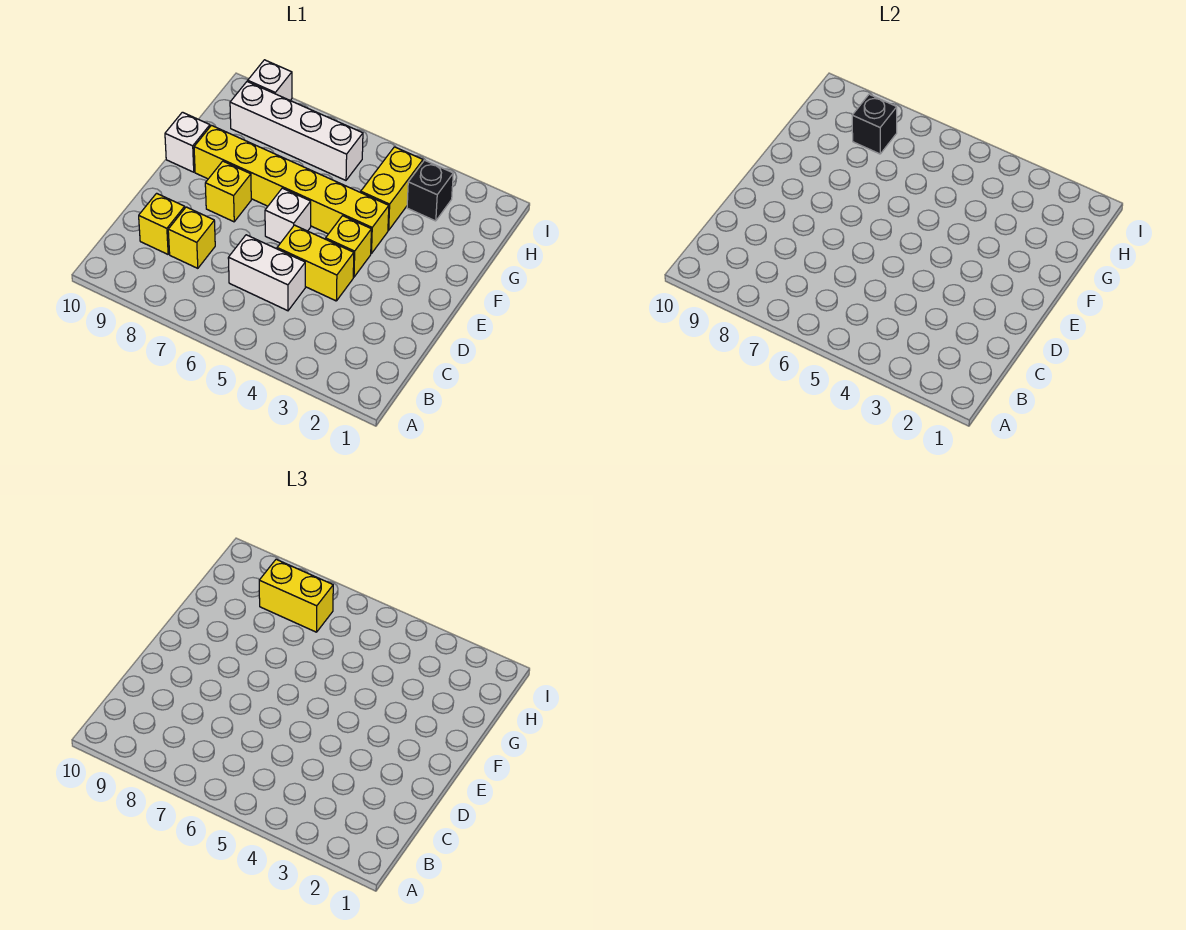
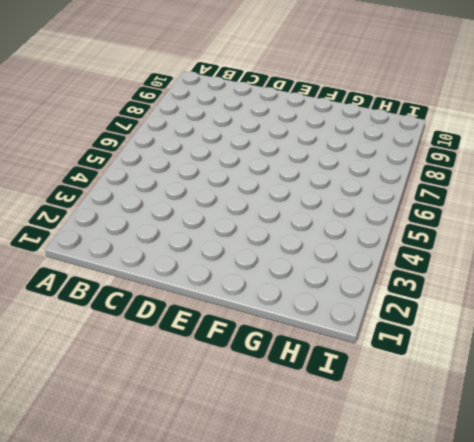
none -> white 1x2 brick [228,235,305,311]
none -> yellow 1x1 brick [168,207,215,268]
none -> yellow 1x1 brick [139,193,185,254]

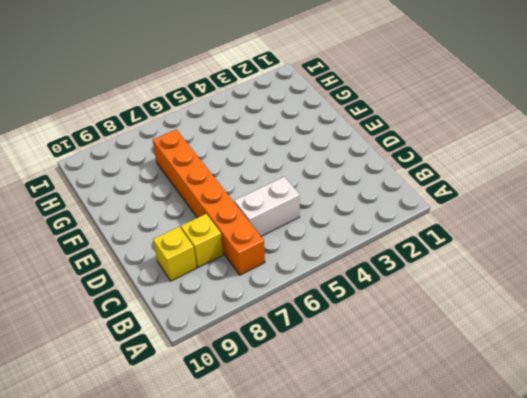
orange 1x6 brick [153,129,265,275] -> yellow 1x6 brick [194,126,389,254]
none -> yellow 1x2 brick [277,225,354,301]
none -> yellow 1x1 brick [326,216,371,277]
none -> white 1x1 brick [265,188,311,243]

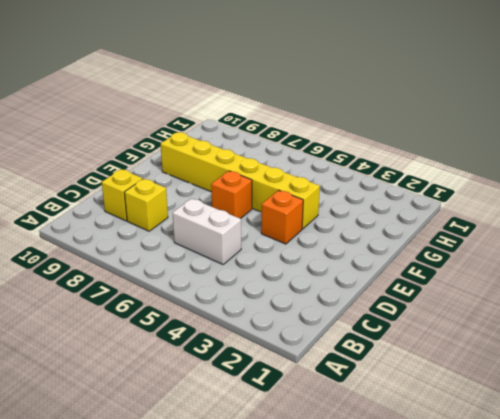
orange 1x1 brick [261,190,303,244] -> yellow 1x1 brick [326,216,371,277]
orange 1x1 brick [211,171,252,219] -> white 1x1 brick [265,188,311,243]
none -> yellow 1x2 brick [277,225,354,301]
none -> yellow 1x1 brick [205,161,251,222]
none -> white 1x1 brick [165,112,210,172]

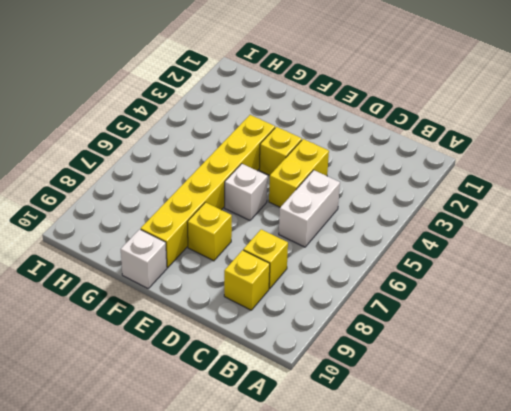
none -> yellow 1x2 brick [361,147,423,230]
none -> black 1x1 brick [407,160,453,221]
none -> white 1x4 brick [230,81,363,180]

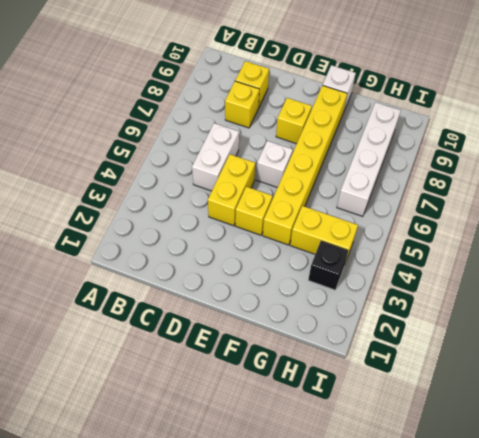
none -> white 1x1 brick [248,60,292,100]
none -> black 1x1 brick [852,94,897,154]
none -> yellow 1x2 brick [259,559,333,632]

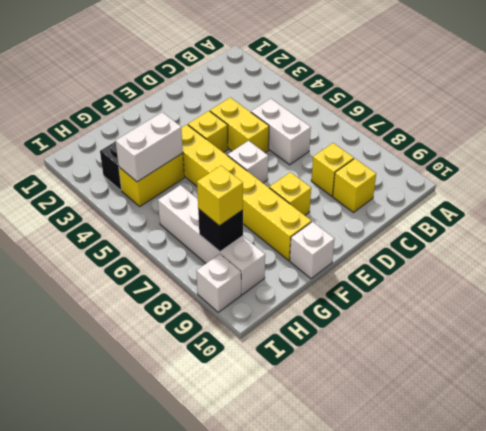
white 1x2 brick [115,112,183,182] -> none
yellow 1x1 brick [197,166,243,226] -> yellow 1x2 brick [259,559,333,632]

